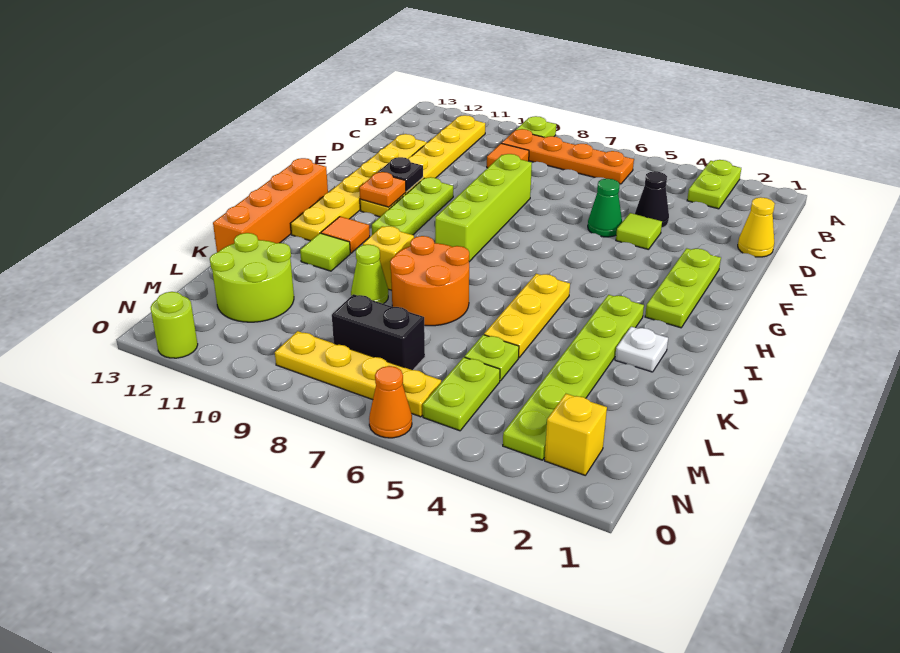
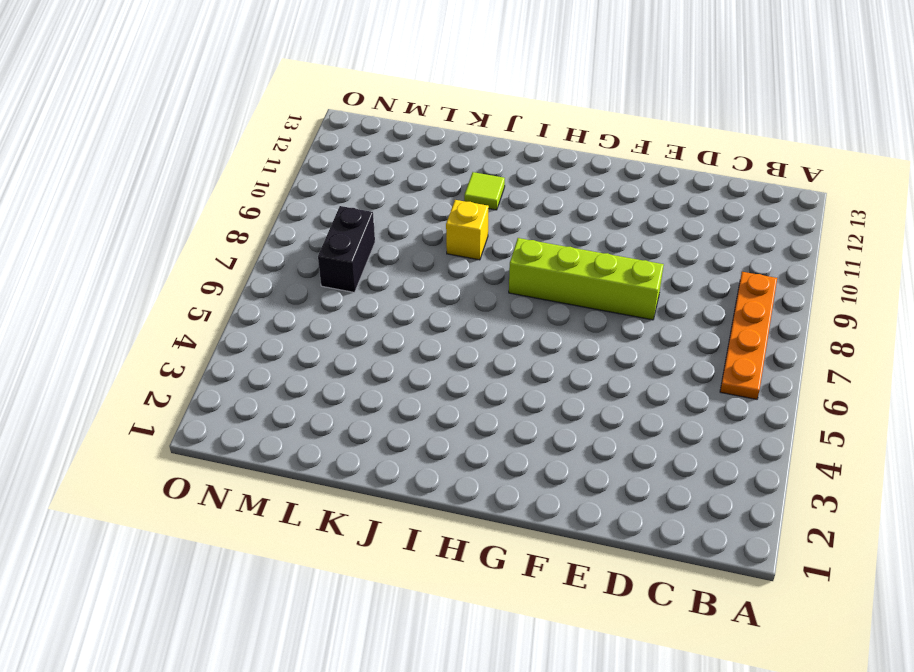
none -> lime 1x2 plate [687,160,741,209]
none -> lime 1x1 plate [516,116,556,138]
none -> yellow 1x6 plate [360,115,485,217]
none -> orange 1x1 tile [487,143,529,168]

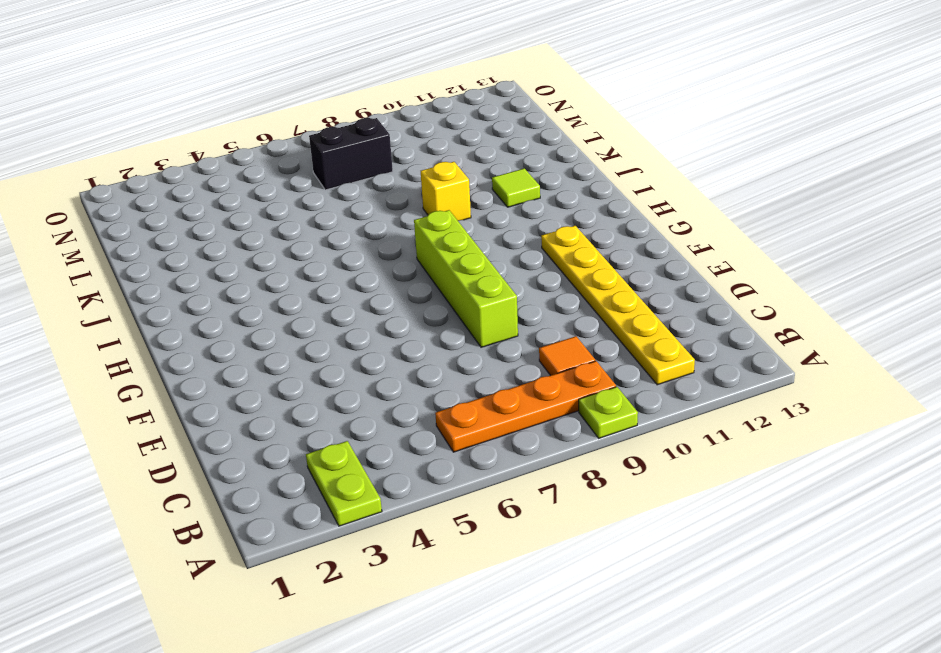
none -> yellow 1x1 cone [738,197,775,257]
none -> black 1x1 cone [635,171,669,228]
none -> yellow 1x6 plate [290,134,427,241]
none -> lime 1x1 tile [616,213,662,250]

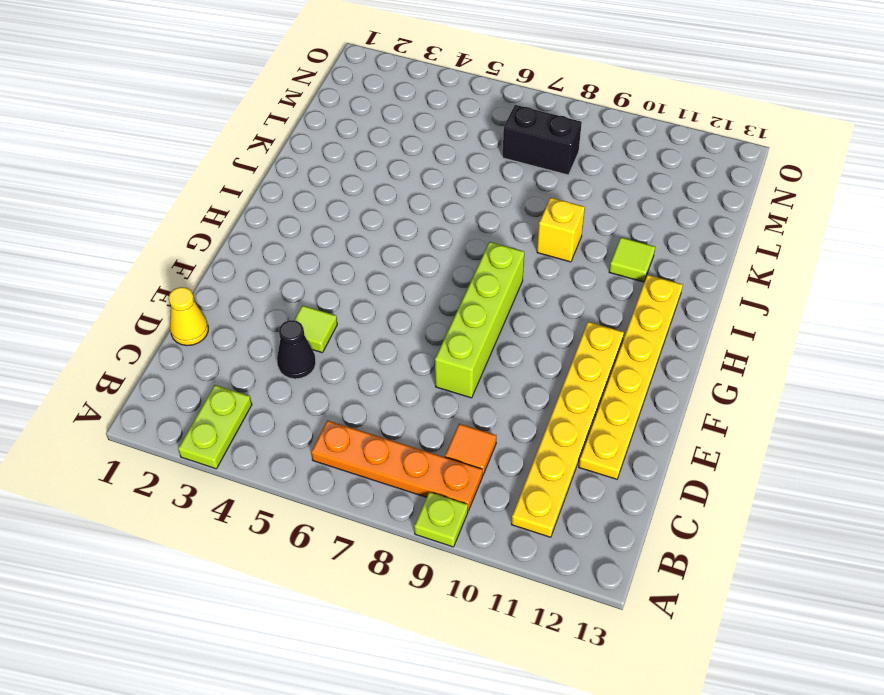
none -> green 1x1 cone [588,179,622,237]
none -> lime 1x3 plate [645,248,721,328]
none -> lime 1x3 plate [372,177,453,235]
none -> orange 1x4 brick [213,158,328,252]

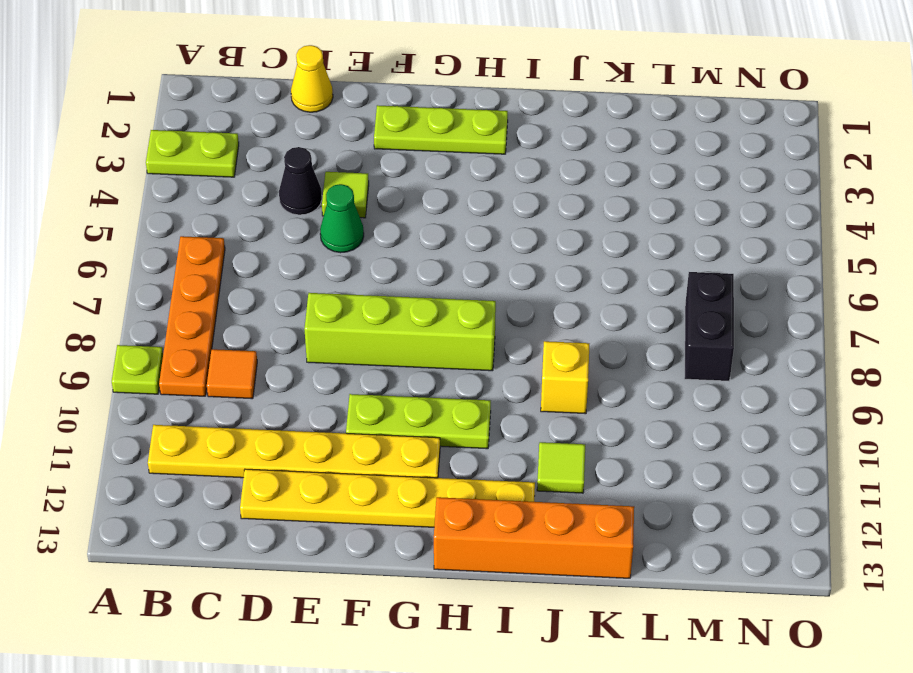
none -> lime 1x6 plate [503,295,644,460]
none -> yellow 1x3 plate [484,274,570,358]
none -> orange 1x1 tile [321,216,370,253]
none -> white 1x1 plate [615,327,668,372]

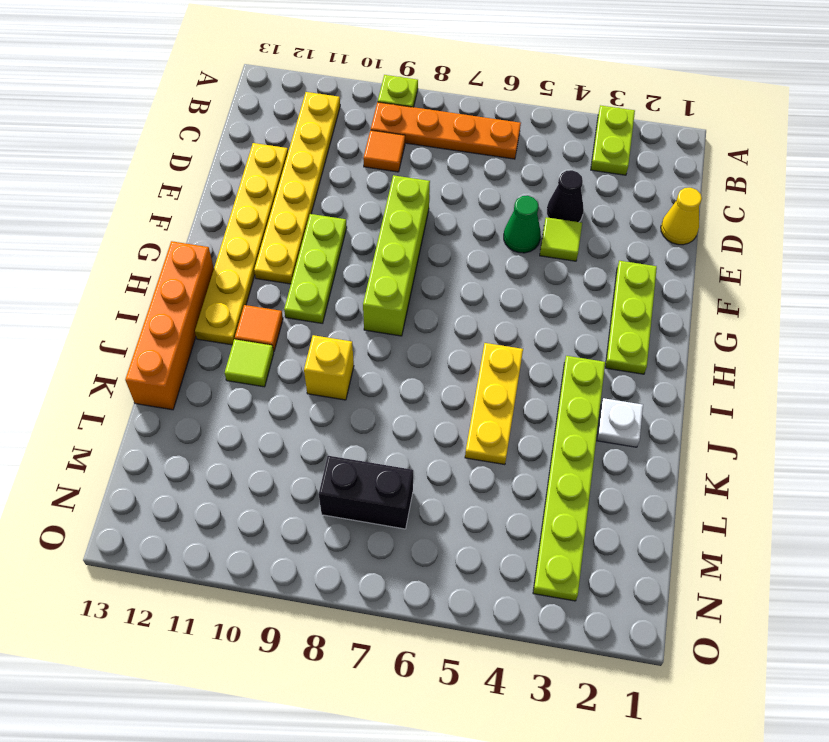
none -> orange 2x2 round brick [390,236,469,326]
none -> lime 1x1 cone [351,245,388,304]
none -> lime 1x1 plate [465,335,519,381]
none -> lime 2x2 round brick [210,233,294,322]

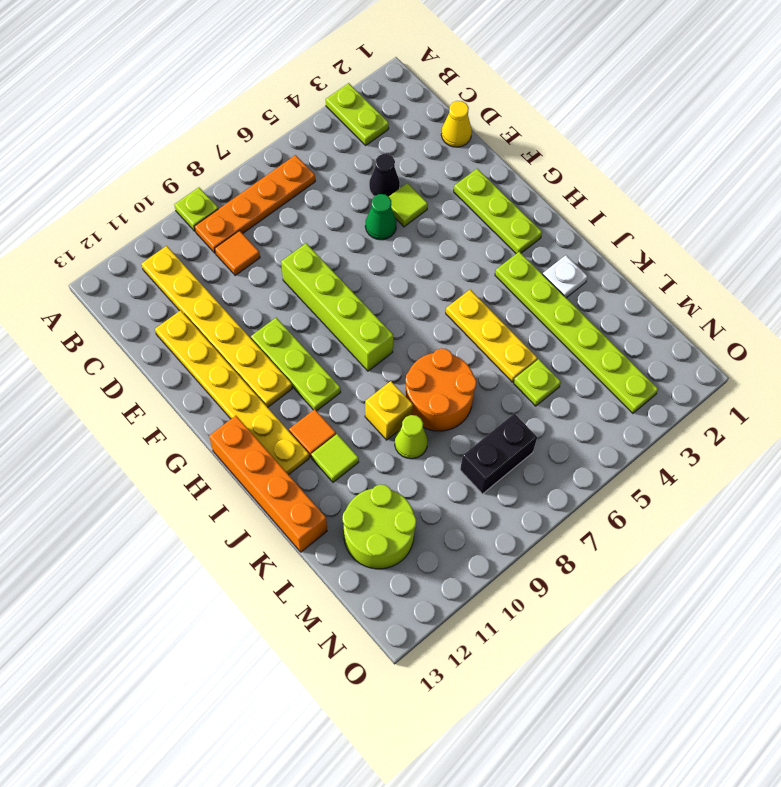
none -> lime 1x2 plate [423,357,500,431]
none -> yellow 1x1 brick [545,394,607,475]
none -> yellow 1x4 plate [275,331,441,417]
none -> orange 1x1 cone [369,366,412,438]

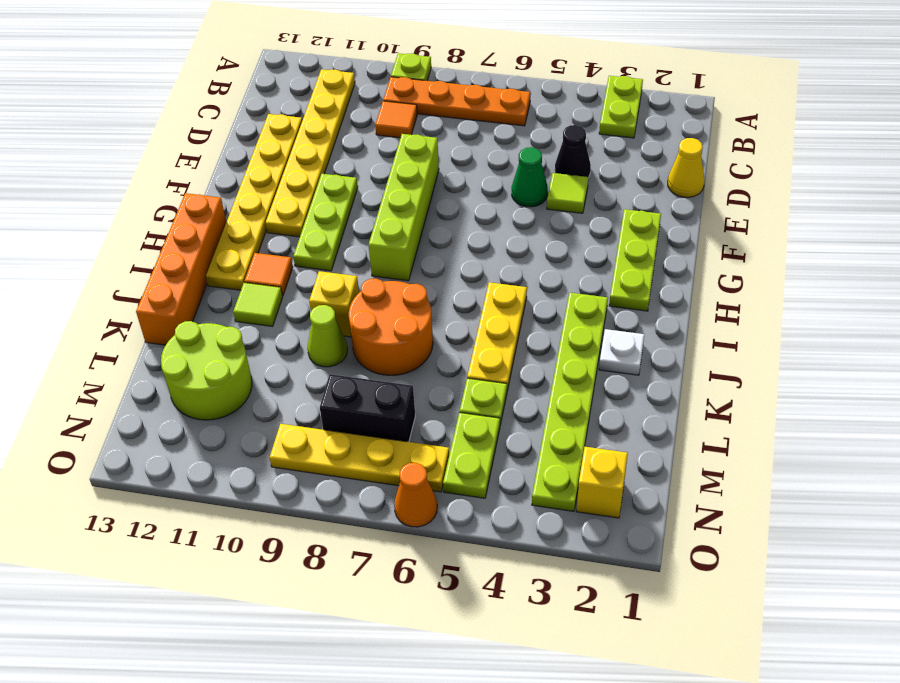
none -> lime 1x1 round brick [151,292,198,358]
none -> black 1x1 plate [378,157,423,191]
none -> orange 1x1 plate [359,172,406,207]

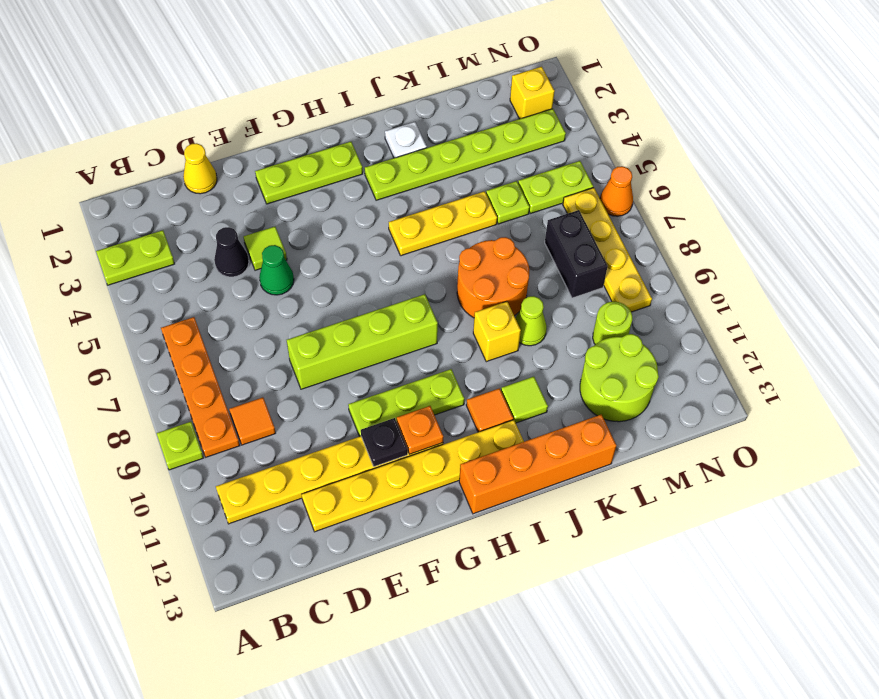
lime 1x1 round brick [593,302,632,344] -> lime 1x1 round brick moved to [151,292,198,358]

